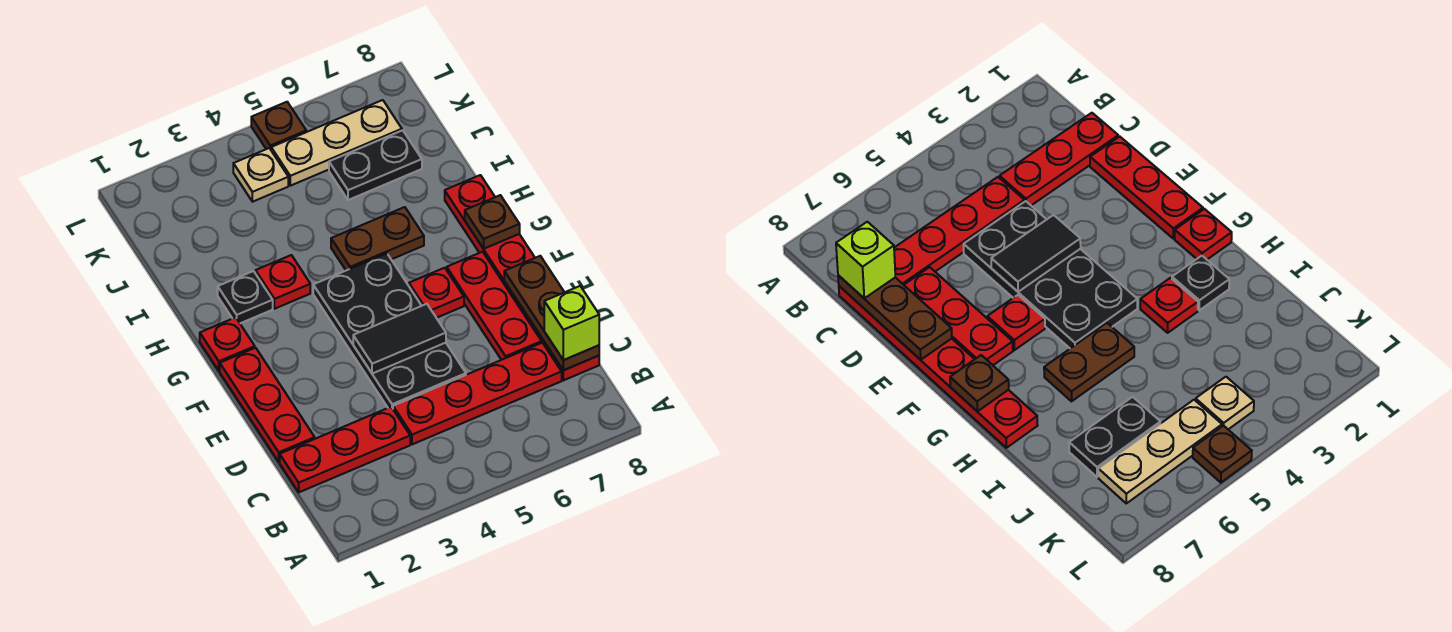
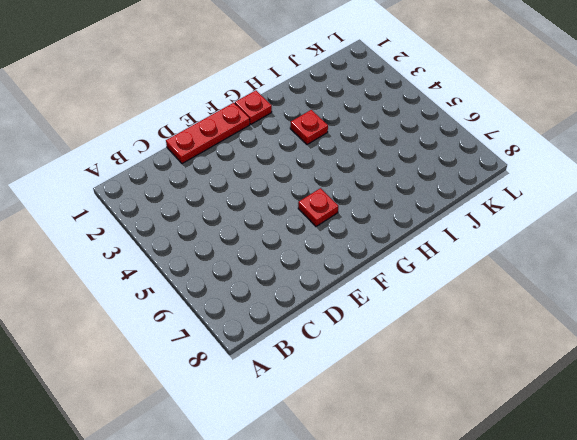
none -> red 1x3 plate [280,407,410,492]
none -> red 1x4 plate [393,343,562,444]
none -> red 1x6 plate [445,175,599,380]

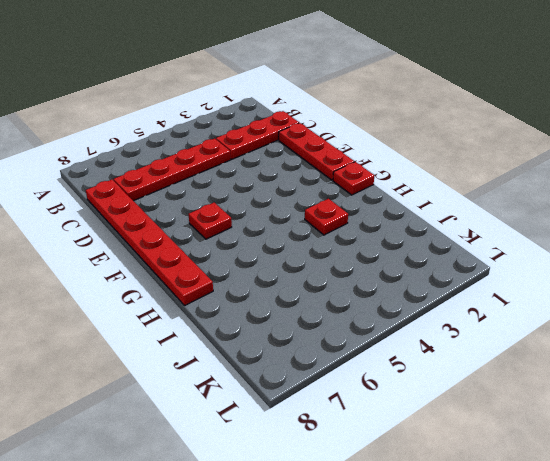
none -> black 2x4 plate [313,253,466,408]
none -> red 1x3 plate [447,252,542,360]
none -> black 1x1 plate [218,271,273,323]

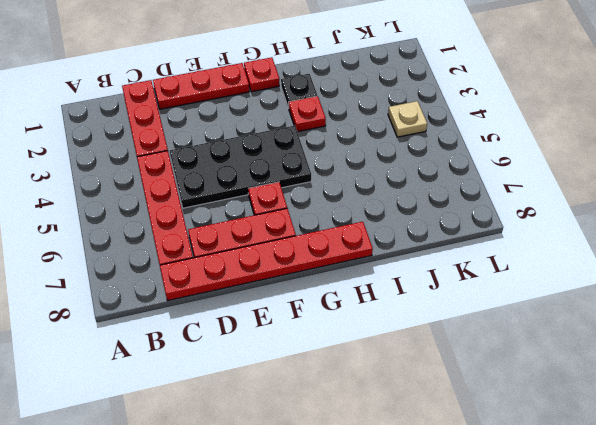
none -> brown 1x2 plate [331,207,424,270]
none -> black 1x2 plate [329,130,422,200]
none -> tan 1x3 plate [271,100,402,186]

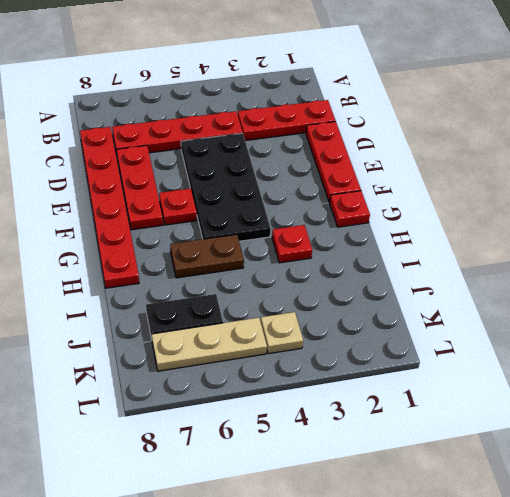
none -> black 1x1 plate [218,271,273,323]
none -> brown 1x1 plate [251,102,306,149]
none -> brown 1x3 plate [504,256,599,370]

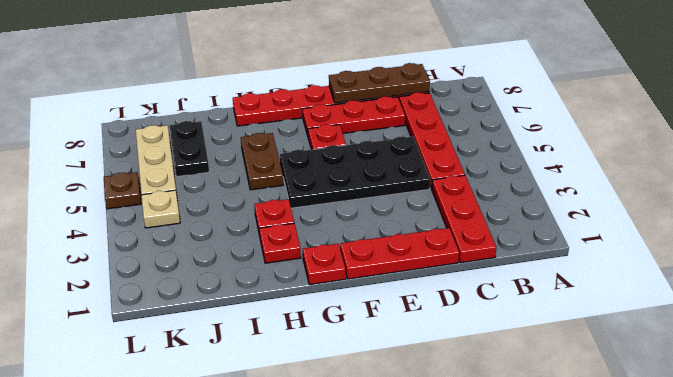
red 1x1 plate [259,223,301,263] -> black 1x1 plate [218,271,273,323]
none -> black 1x2 tile [353,304,446,374]
none -> brown 1x1 plate [465,195,520,249]
none -> lime 1x1 brick [544,286,599,360]

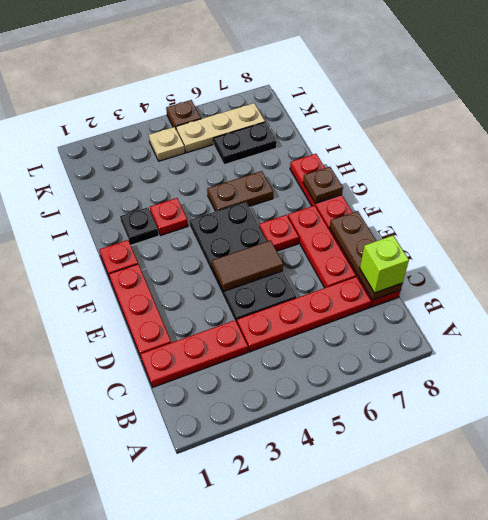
brown 1x2 tile [212,240,283,291] -> black 1x2 tile [353,304,446,374]

